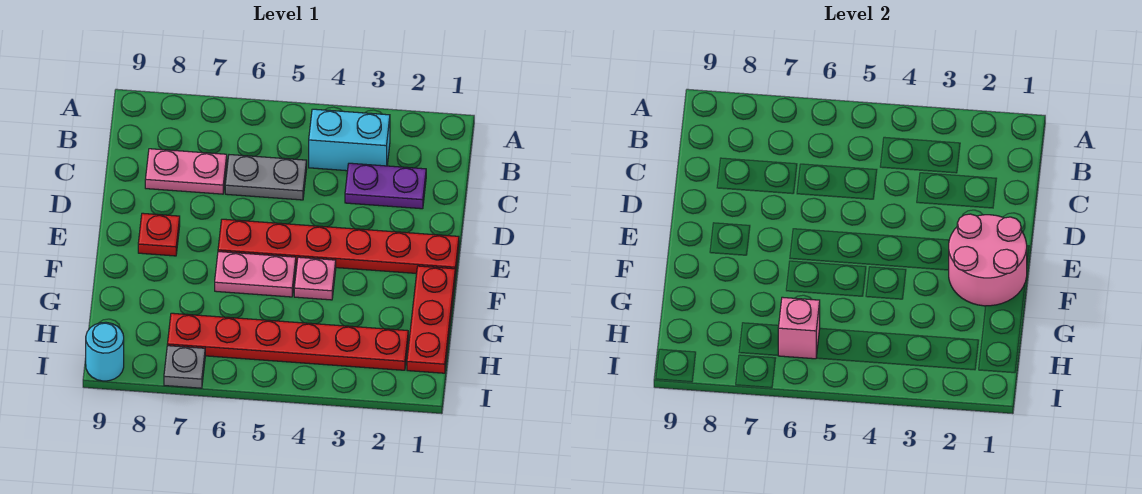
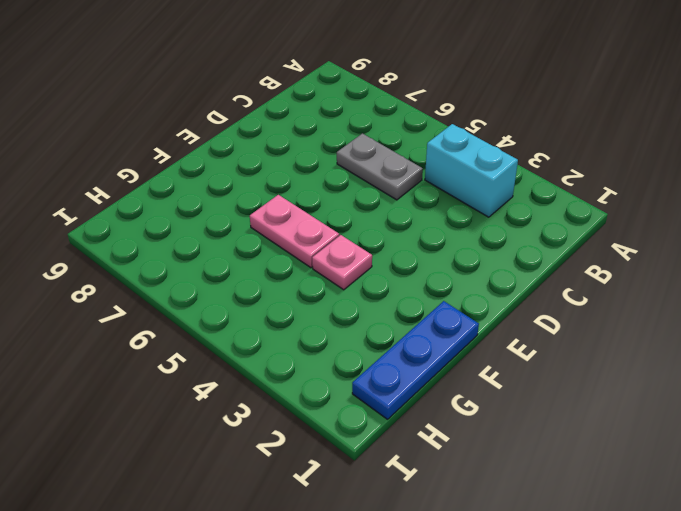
blue 1x3 plate [352,301,479,419] -> red 1x3 plate [407,266,455,373]
none -> purple 1x2 plate [345,163,426,209]
none -> pink 1x2 plate [145,149,227,194]
none -> red 1x6 plate [218,219,459,276]

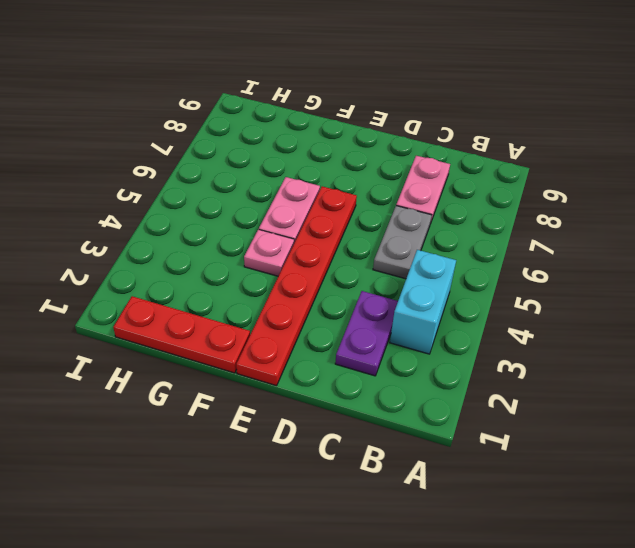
none -> red 1x1 plate [138,213,180,256]
none -> red 1x6 plate [167,313,408,370]
none -> grey 1x1 plate [164,346,205,388]

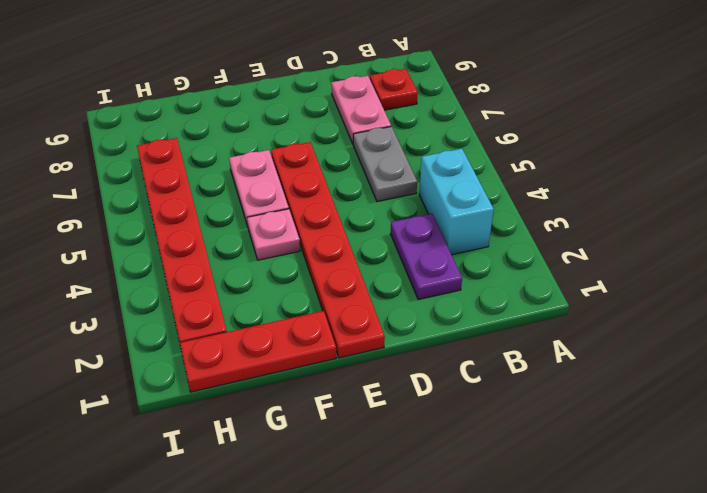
red 1x1 plate [370,69,418,110] -> red 1x1 plate moved to [138,213,180,256]
none -> grey 1x1 plate [164,346,205,388]
none -> cyan 1x1 round brick [86,322,124,381]
none -> pink 2x2 round brick [949,214,1027,306]

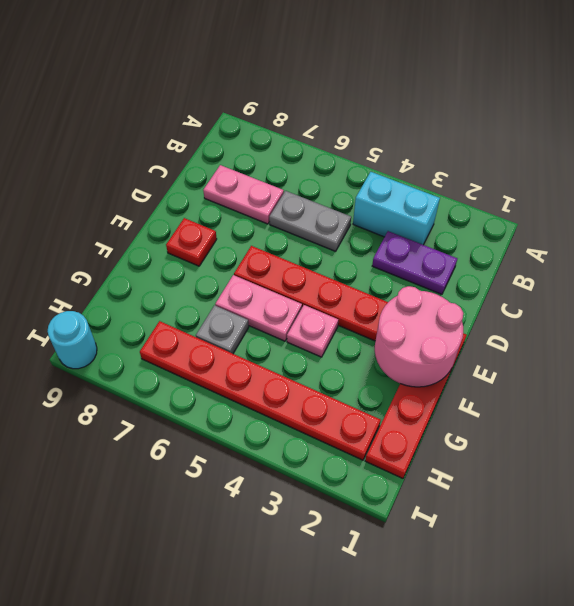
grey 1x1 plate [196,305,249,354] -> grey 1x1 plate moved to [164,346,205,388]
none -> pink 1x1 brick [778,297,820,359]

